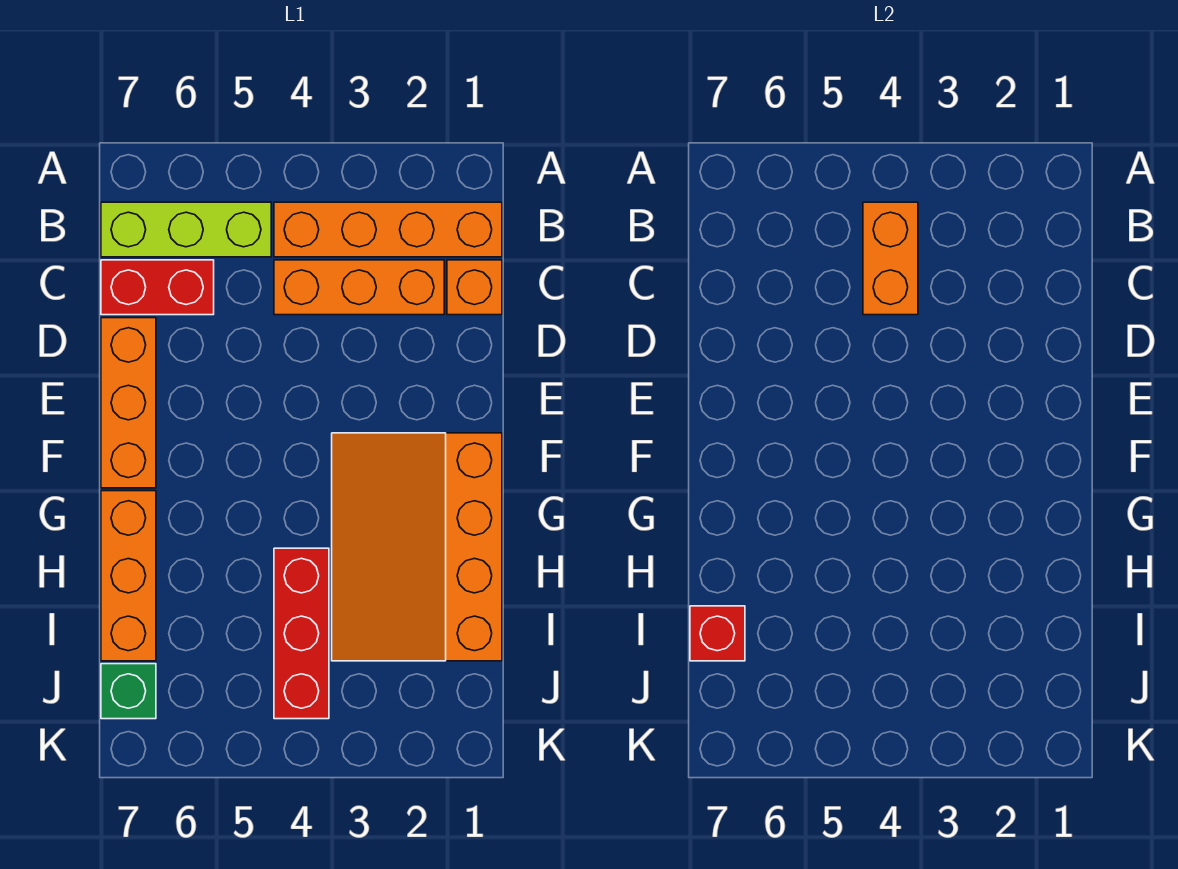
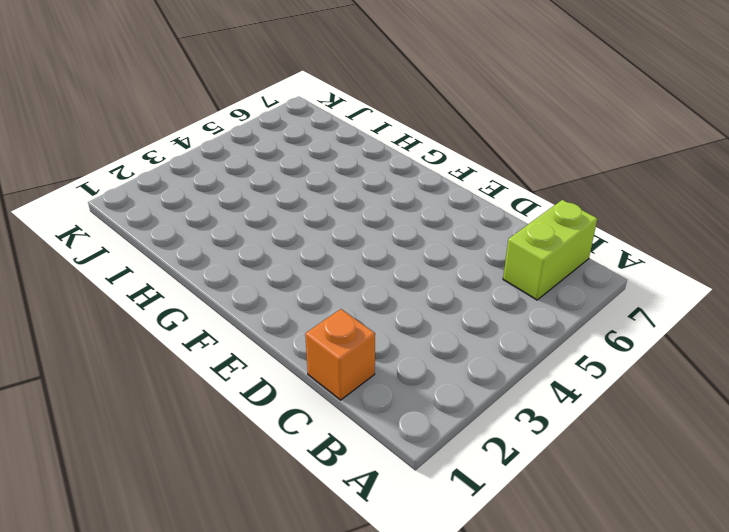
lime 1x2 brick [503,200,597,300] -> lime 1x3 brick [101,202,271,257]
none -> orange 1x4 brick [274,202,502,257]
none -> orange 1x3 brick [274,260,444,315]
none -> red 1x2 brick [101,260,214,315]

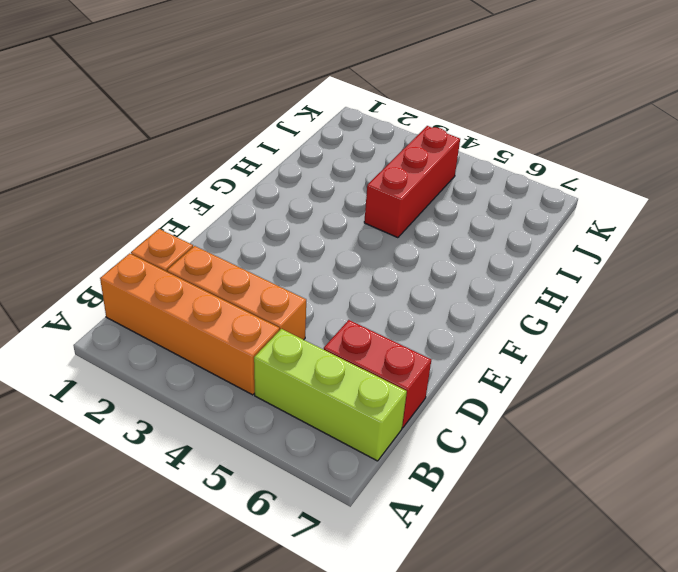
none -> orange 1x3 brick [101,318,156,488]
none -> orange 3x4 slope [332,433,502,661]
none -> orange 1x3 brick [101,491,156,661]

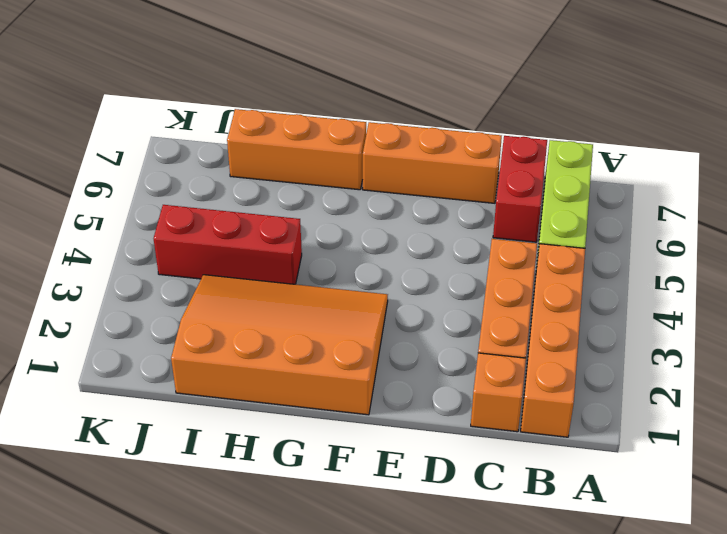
none -> green 1x1 brick [101,664,156,719]
none -> orange 1x2 brick [863,202,918,315]
none -> red 1x1 brick [690,606,745,661]

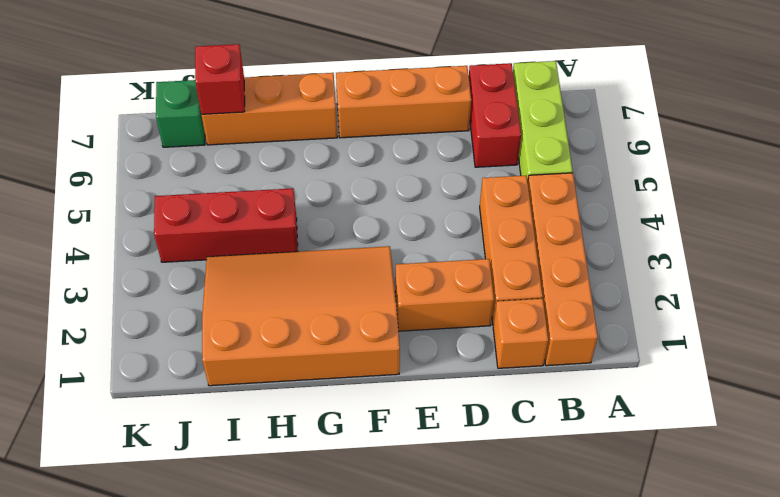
orange 1x2 brick [395,259,494,331] -> orange 1x2 brick moved to [863,202,918,315]

